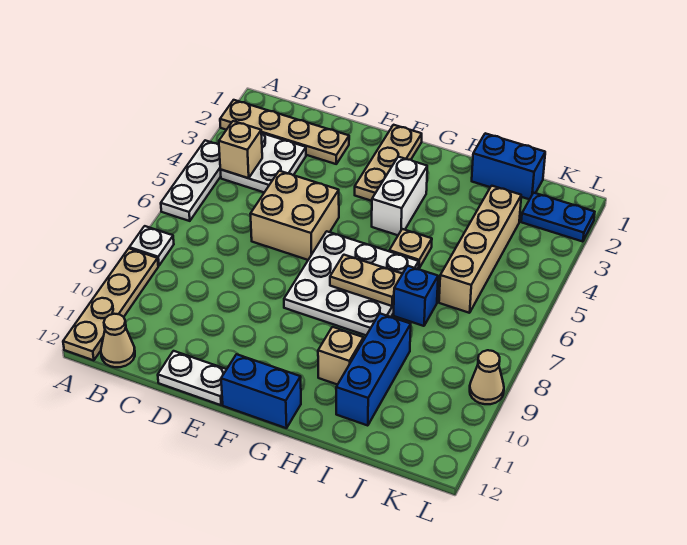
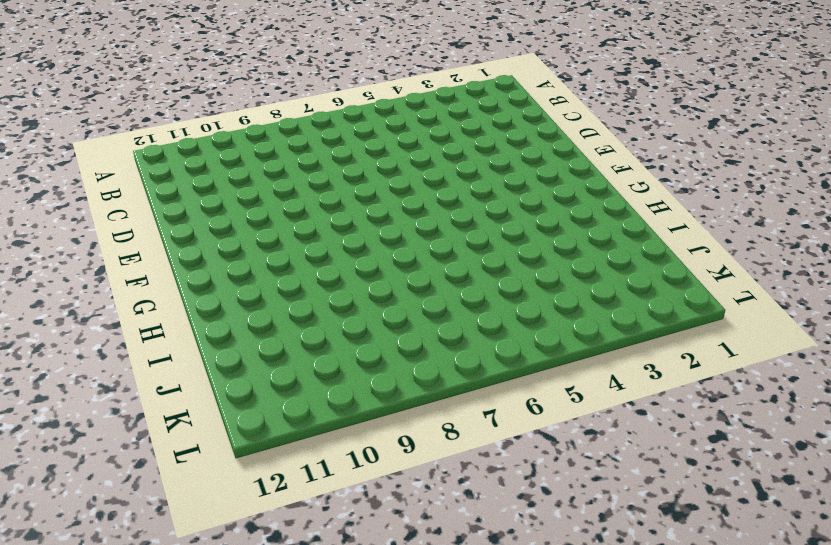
none -> tan 1x4 plate [220,100,349,164]
none -> white 1x3 plate [161,140,221,221]
none -> white 1x1 plate [129,226,174,266]

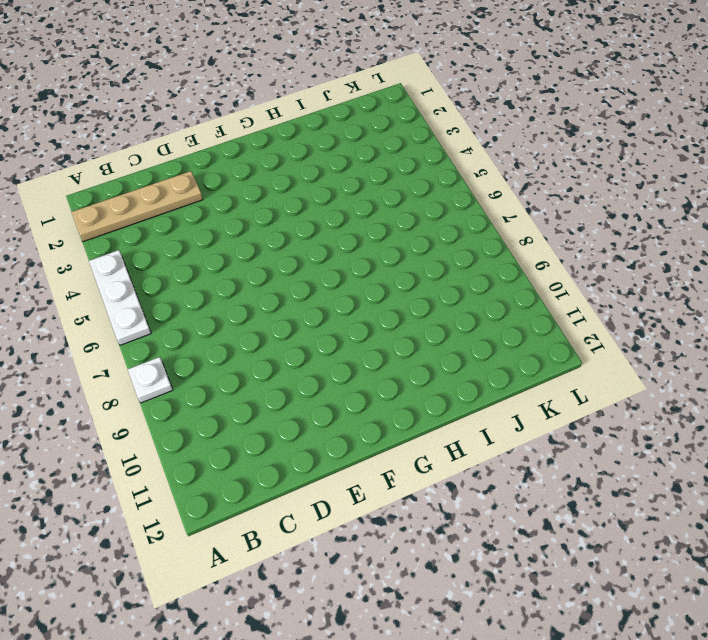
none -> tan 1x4 plate [63,249,158,360]
none -> white 2x2 plate [220,133,306,192]
none -> tan 1x1 cone [101,314,135,367]

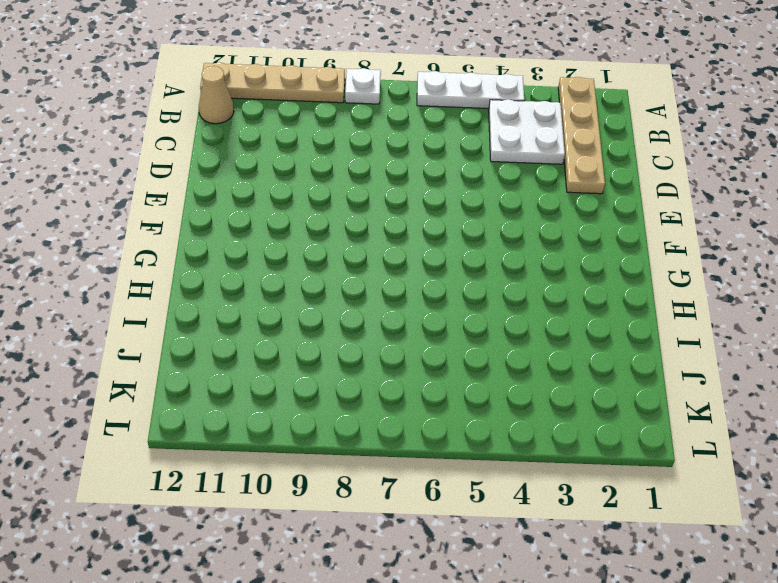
none -> tan 2x2 brick [251,171,339,260]
none -> white 1x2 plate [158,351,227,405]
none -> tan 1x3 plate [355,125,422,201]

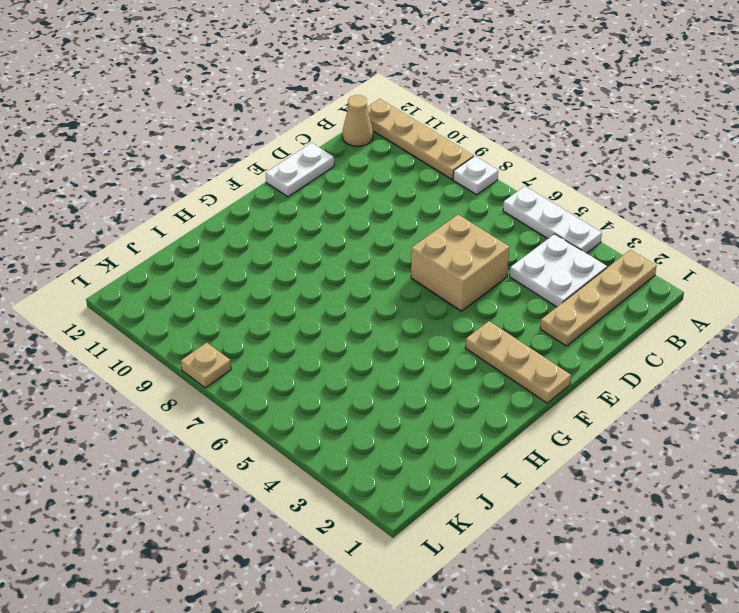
tan 1x1 plate [181,343,231,388] -> tan 1x1 plate moved to [389,229,432,269]
none -> white 3x3 plate [284,231,419,335]
none -> blue 1x2 brick [221,354,301,428]
none -> white 1x2 brick [372,157,427,235]

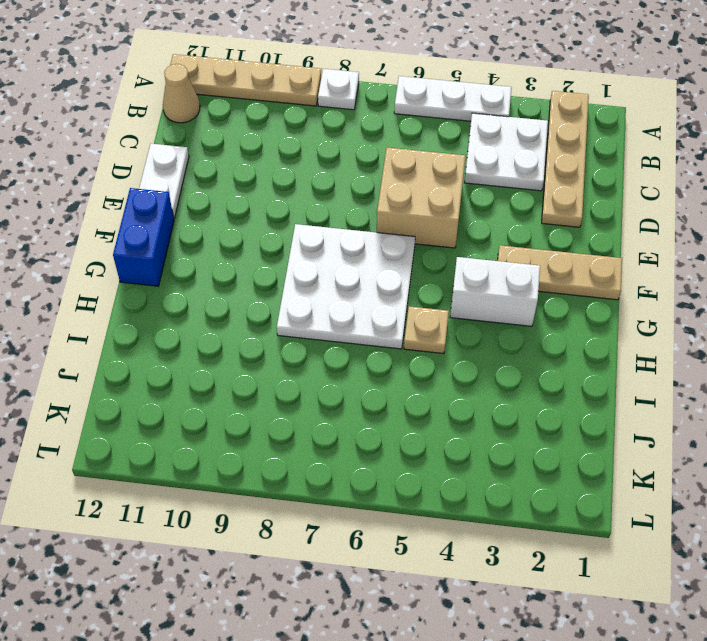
none -> tan 1x1 brick [318,327,364,385]
none -> blue 1x2 brick [472,133,545,199]
none -> blue 1x1 brick [394,266,438,326]

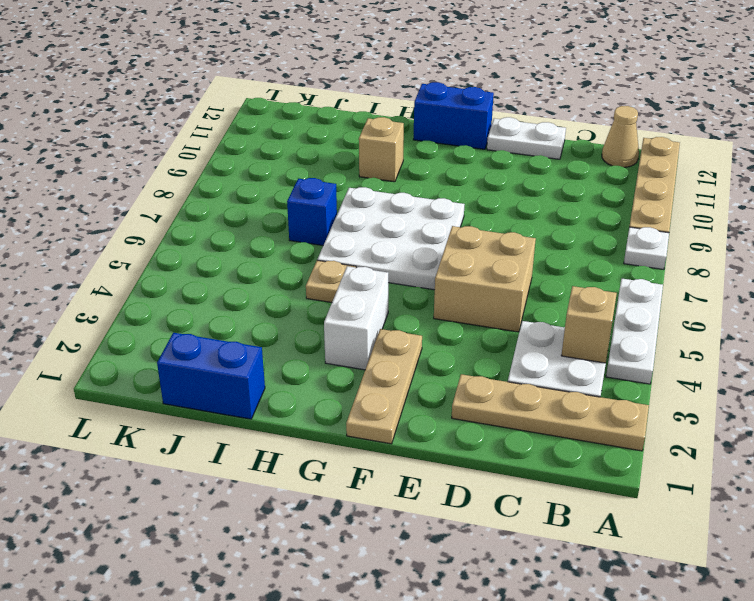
none -> blue 1x3 brick [336,313,411,426]
none -> tan 1x4 brick [439,186,521,313]
none -> blue 1x2 plate [521,193,595,242]

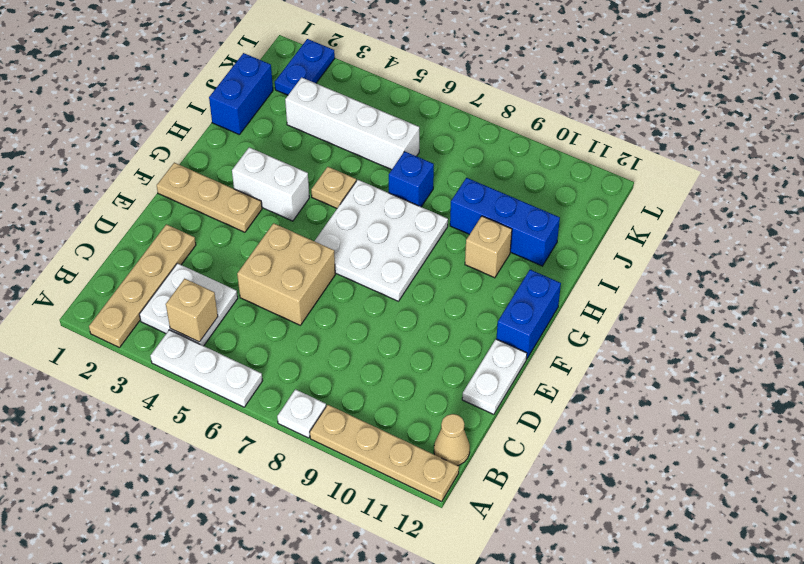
white 1x4 brick [285,77,419,170] -> tan 1x4 brick [439,186,521,313]
none -> tan 1x1 cone [470,350,504,404]
none -> tan 1x2 plate [330,255,402,306]

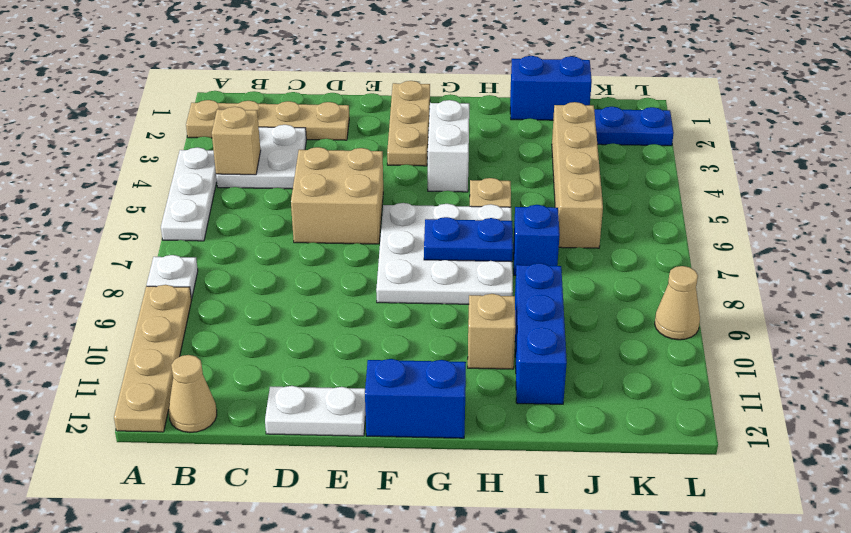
blue 1x2 plate [424,217,513,262] -> tan 1x2 plate [330,255,402,306]

